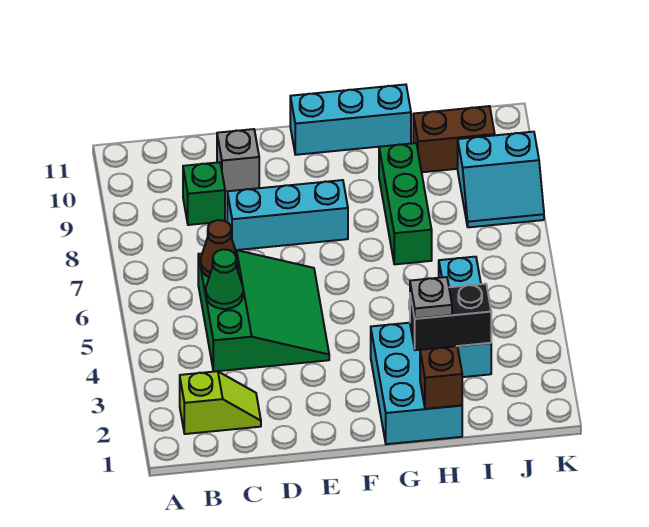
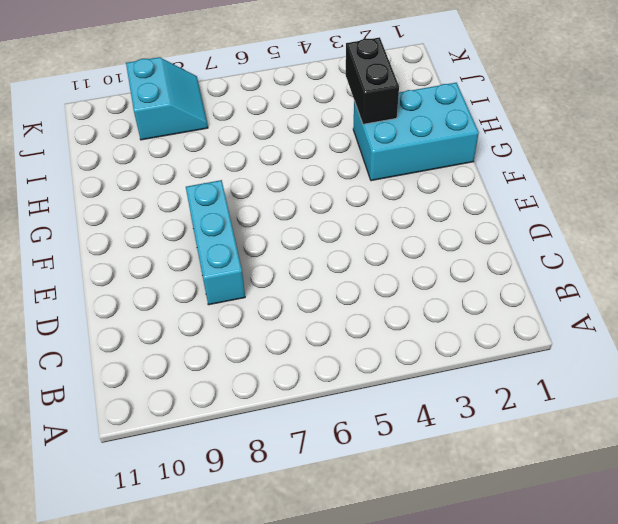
none -> lime 1x2 slope [180,371,261,434]
none -> green 3x3 slope [198,250,329,372]
none -> green 1x1 brick [183,162,225,225]

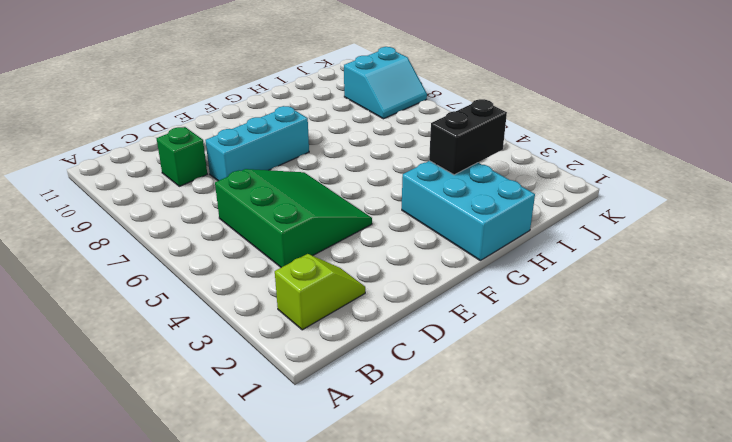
none -> grey 1x1 brick [217,129,259,191]
none -> cyan 1x3 brick [290,84,411,155]
none -> green 1x3 brick [379,143,432,264]

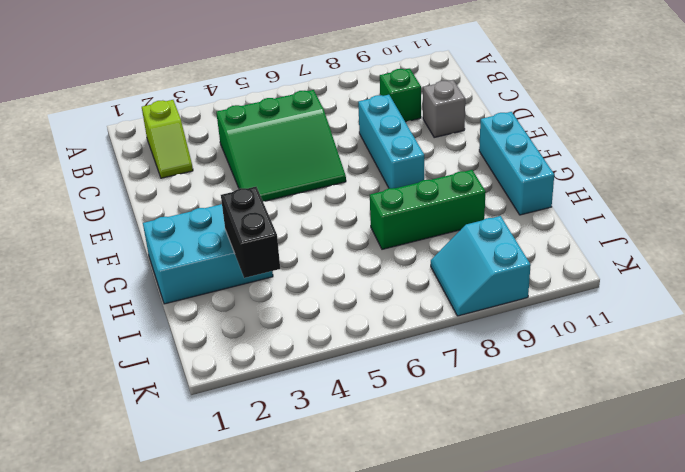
none -> cyan 1x3 brick [439,257,491,377]
none -> brown 1x2 brick [413,106,495,172]
none -> green 1x1 cone [206,249,243,309]

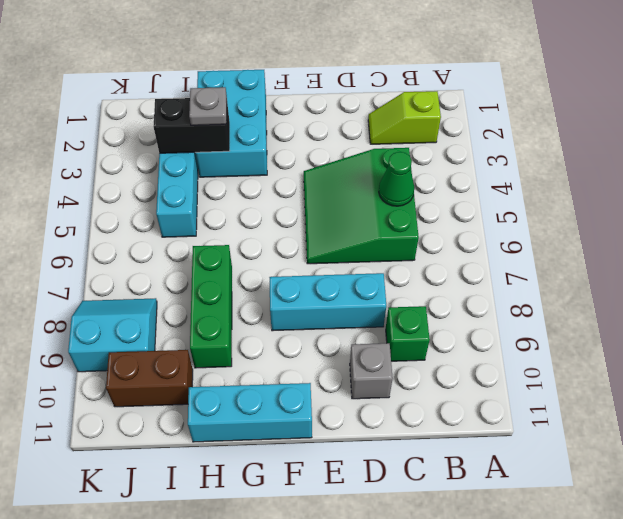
none -> brown 1x1 cone [201,220,238,277]
none -> brown 1x1 brick [420,346,462,409]

